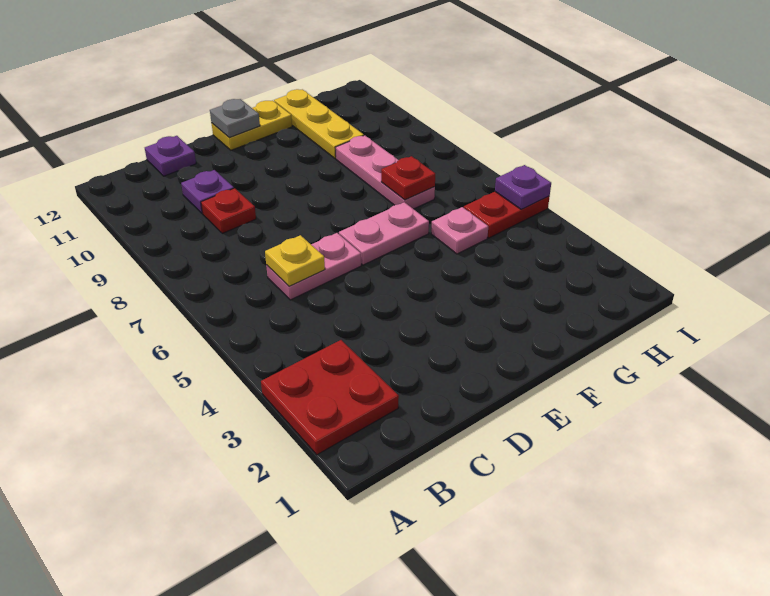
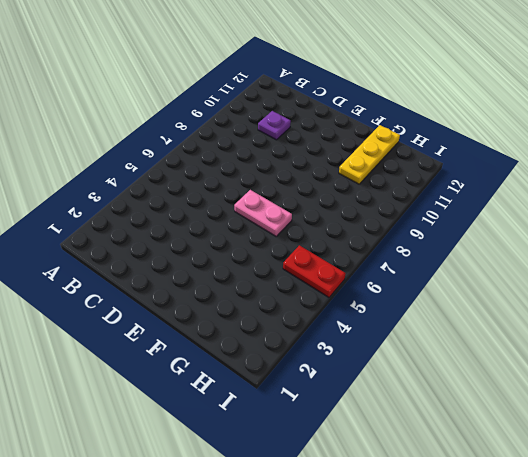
none -> red 2x2 plate [261,340,399,455]
none -> pink 1x2 plate [266,233,361,300]
none -> red 1x1 plate [201,188,256,233]

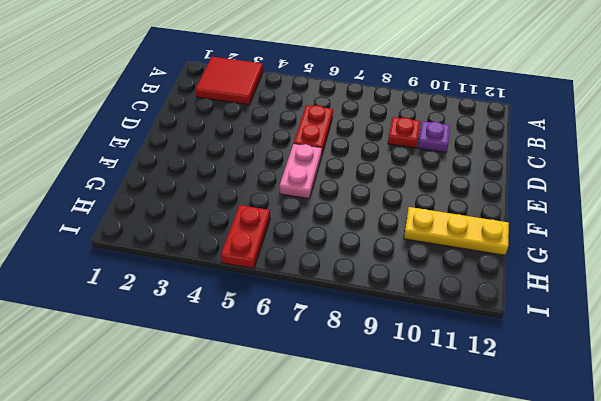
red 2x2 tile [196,57,263,105] -> red 2x2 plate [261,340,399,455]
red 1x2 plate [294,105,333,153] -> pink 1x2 plate [266,233,361,300]
none -> purple 1x1 plate [145,136,196,176]
none -> yellow 1x2 plate [212,100,292,150]
none -> pink 1x1 plate [431,207,488,254]

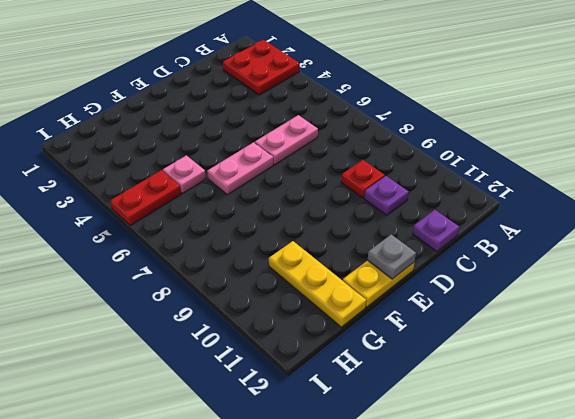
none -> pink 1x3 plate [335,135,435,209]
none -> yellow 1x1 plate [265,235,325,286]
none -> red 1x1 plate [381,156,435,200]

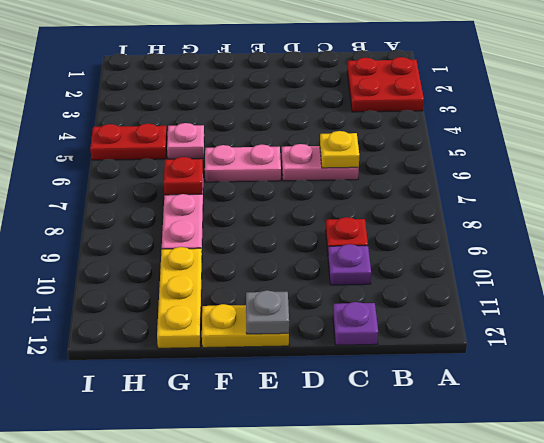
none -> purple 1x1 plate [495,165,551,209]

